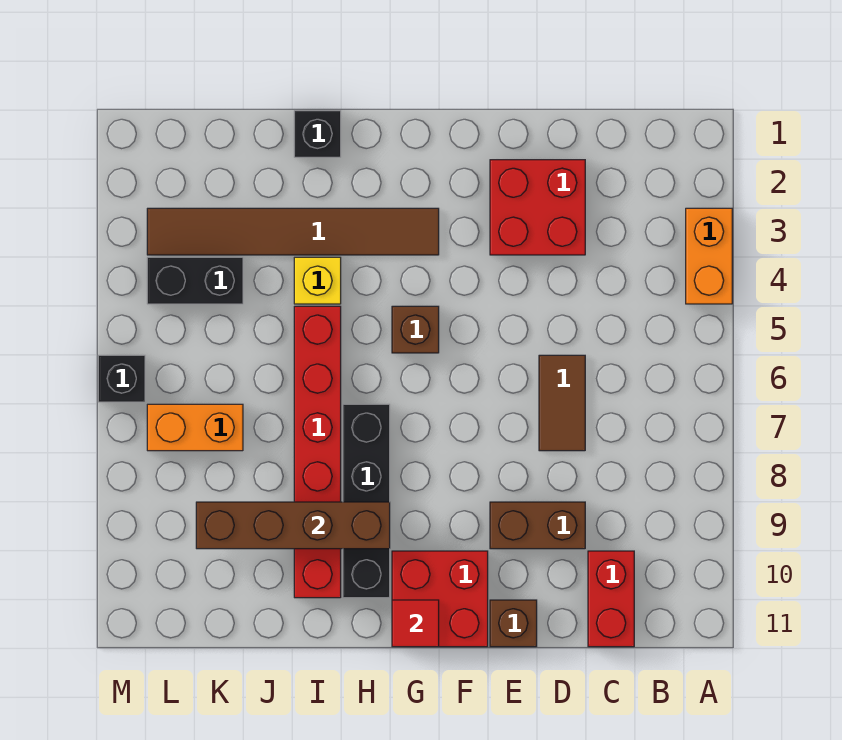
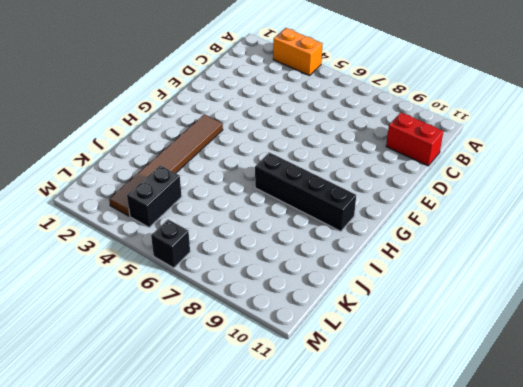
none -> red 2x2 brick [490,160,585,255]
none -> brown 1x2 tile [539,355,585,451]
none -> brown 1x2 brick [490,502,585,549]

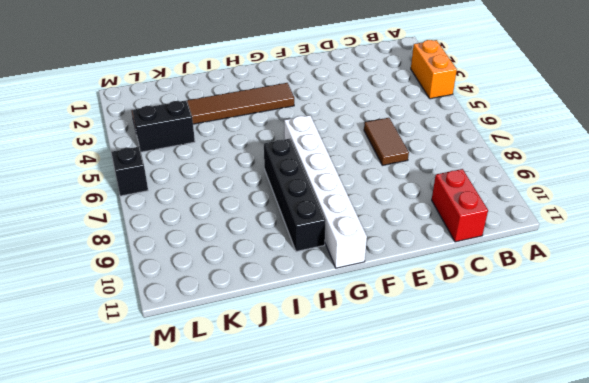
white 1x6 brick [284,115,367,268] -> red 2x2 brick [392,551,488,647]
none -> red 2x2 brick [490,160,585,255]
none -> brown 1x2 brick [490,502,585,549]
none -> brown 1x1 brick [490,600,537,647]

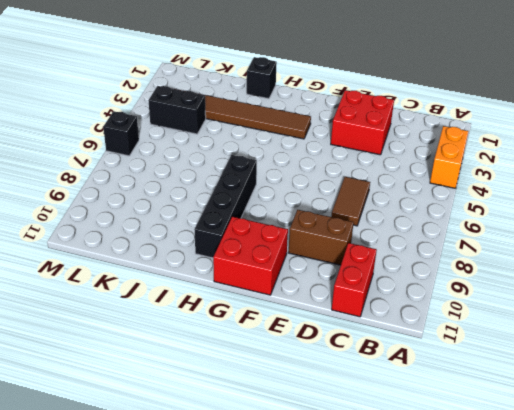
none -> brown 1x1 brick [490,600,537,647]
none -> brown 1x1 brick [392,306,439,353]
none -> yellow 1x1 brick [294,257,341,304]

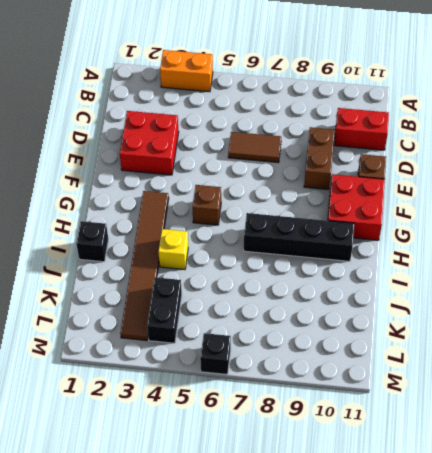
none -> red 1x6 brick [294,306,341,598]
none -> orange 1x2 brick [147,404,243,451]
none -> red 1x1 tile [392,600,439,647]

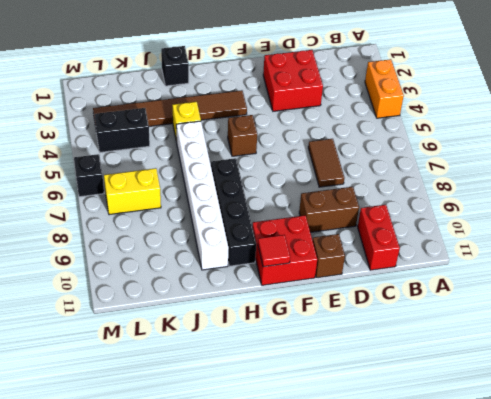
white 1x6 brick [176,121,229,270] -> red 1x6 brick [294,306,341,598]
yellow 1x2 brick [104,168,161,215] -> orange 1x2 brick [147,404,243,451]
none -> brown 1x4 brick [196,502,390,549]

